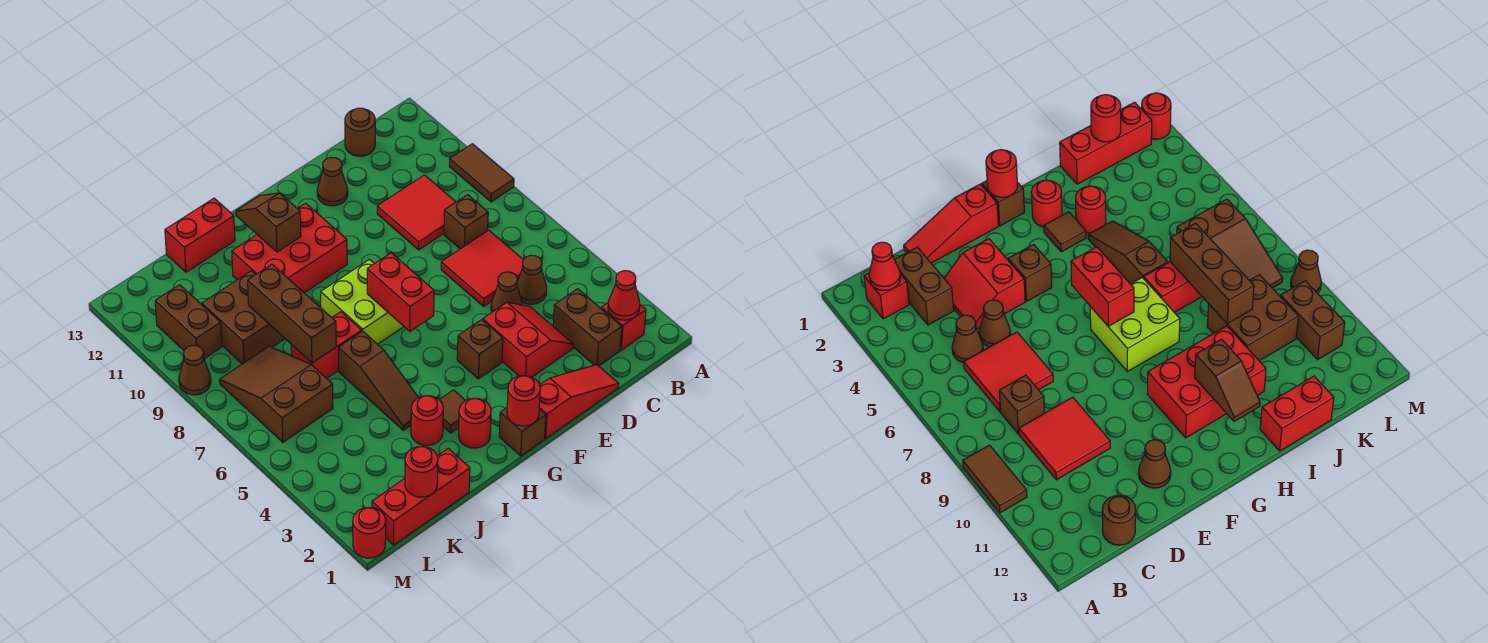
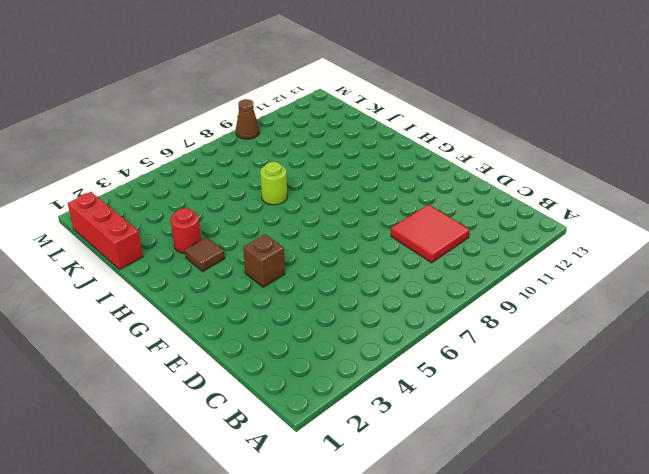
lime 1x1 round brick [260,162,287,205] -> red 1x2 brick [291,312,362,379]
none -> brown 1x2 tile [449,144,514,202]
none -> red 1x1 brick [601,303,646,350]
none -> brown 1x2 brick [553,289,622,366]
none -> brown 1x1 cone [517,256,547,304]

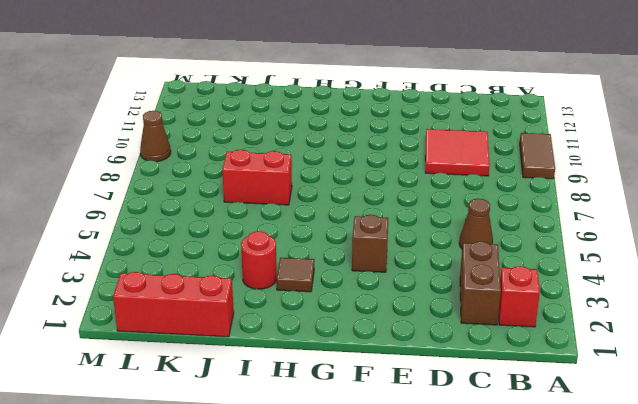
none -> red 2x2 tile [441,230,523,306]
none -> brown 1x1 brick [444,195,488,249]
none -> brown 1x1 round brick [345,108,375,156]
none -> red 1x3 slope [539,365,619,438]

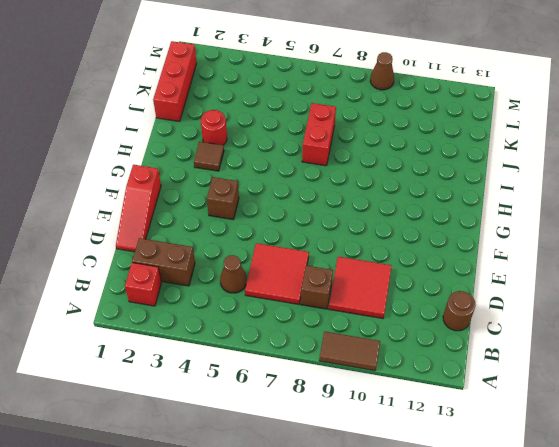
none -> red 2x2 slope [483,302,573,377]
none -> brown 1x1 cone [491,272,522,312]
none -> brown 1x1 cone [317,157,348,206]
none -> brown 1x1 brick [499,408,546,456]

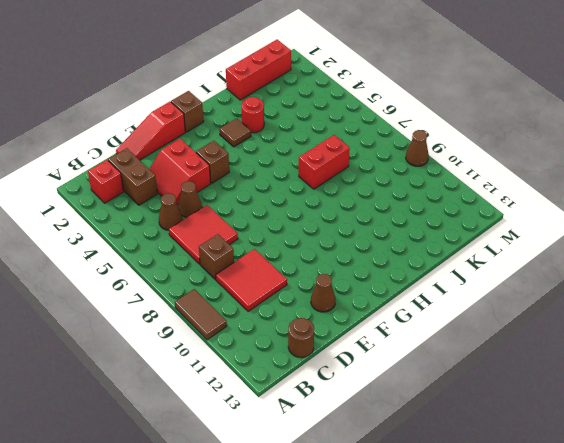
none -> lime 2x2 brick [321,260,404,344]
none -> red 2x3 brick [232,203,347,293]
none -> red 1x1 round brick [458,398,491,448]
none -> brown 1x3 slope [339,331,419,430]

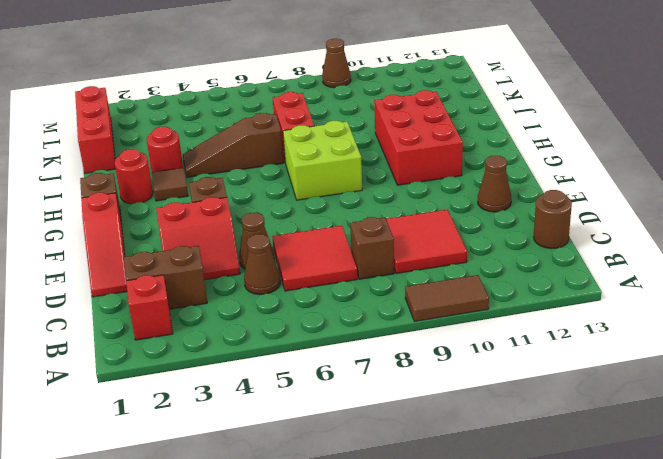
none -> red 1x2 brick [165,198,235,272]
none -> brown 2x2 brick [202,271,285,364]
none -> brown 2x3 slope [219,346,333,442]
none -> brown 1x2 brick [155,285,222,359]

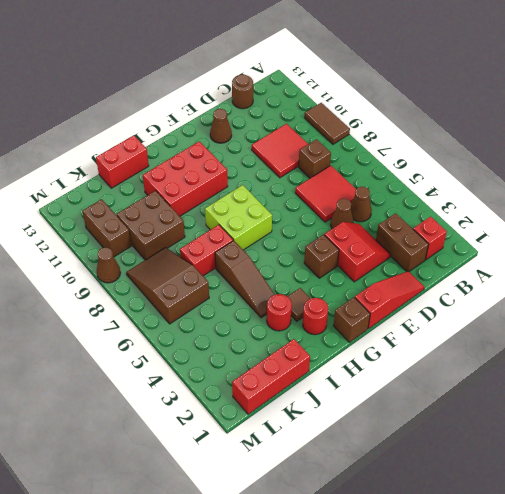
none -> red 1x1 round brick [353,507,386,558]
none -> red 1x1 cone [608,271,640,320]
none -> red 1x1 round brick [507,376,540,426]
none -> red 1x2 brick [367,253,434,331]

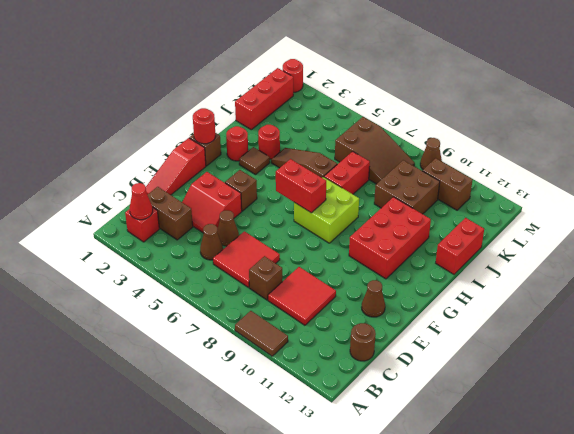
none -> brown 1x2 slope [236,193,301,252]
none -> brown 1x3 brick [248,264,336,363]
none -> red 1x1 round brick [405,446,438,497]

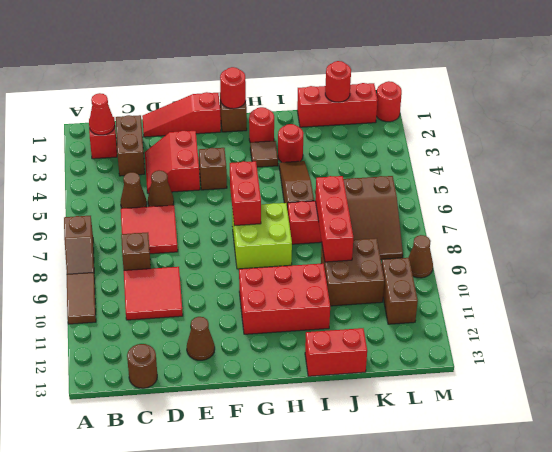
brown 1x2 slope [64,216,94,274] -> brown 1x2 slope moved to [236,193,301,252]
red 1x3 brick [315,176,353,262] -> brown 1x3 brick [248,264,336,363]

